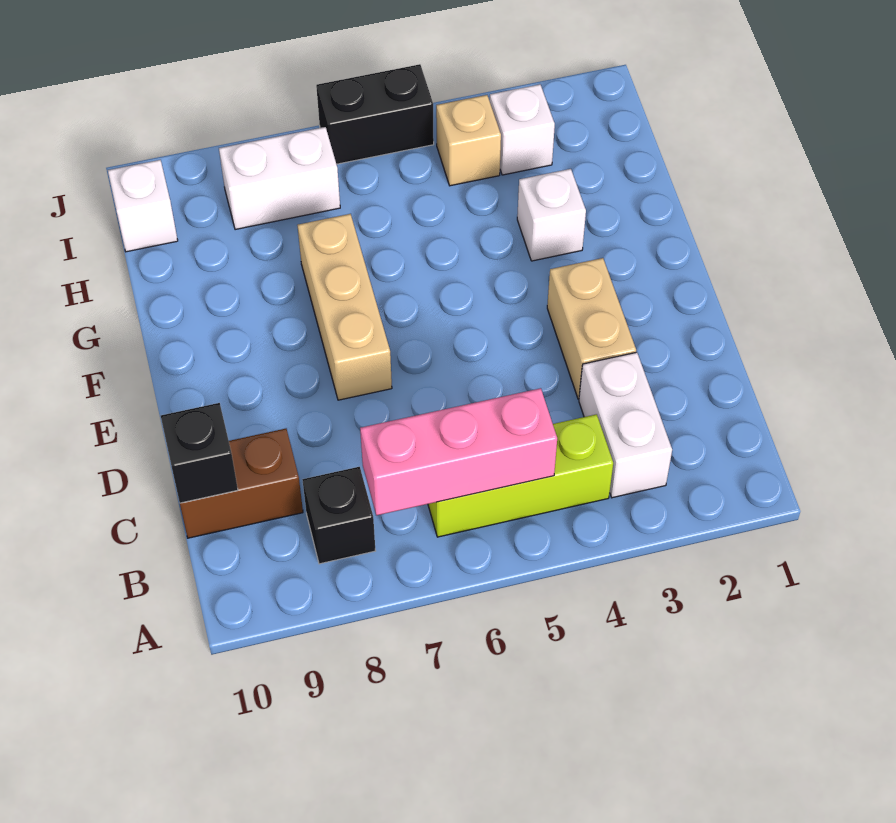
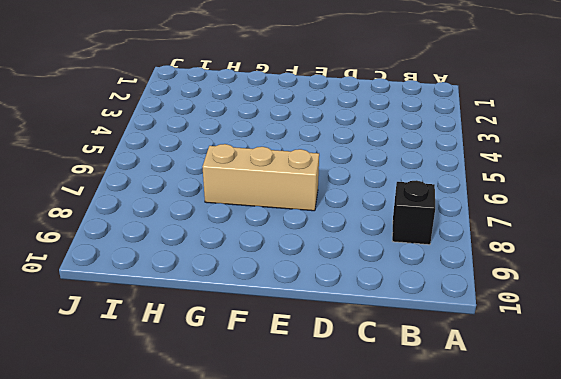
none -> white 1x2 brick [579,352,672,498]
none -> lime 1x3 brick [428,414,613,537]
none -> brown 1x2 brick [180,429,303,538]

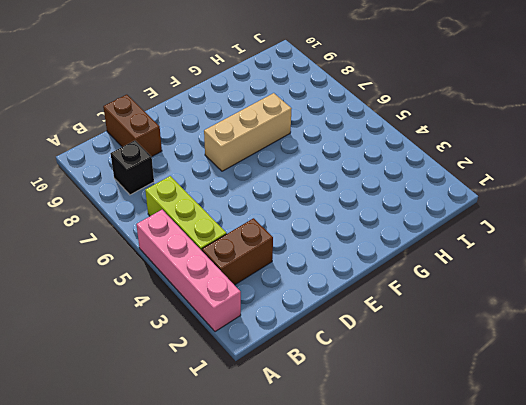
pink 1x4 brick [136,210,241,332] -> none
brown 1x2 brick [202,218,273,285] -> white 1x2 brick [579,352,672,498]
none -> tan 1x2 brick [547,258,636,399]
none -> white 1x1 brick [517,169,586,261]
none -> white 1x1 brick [490,84,555,175]

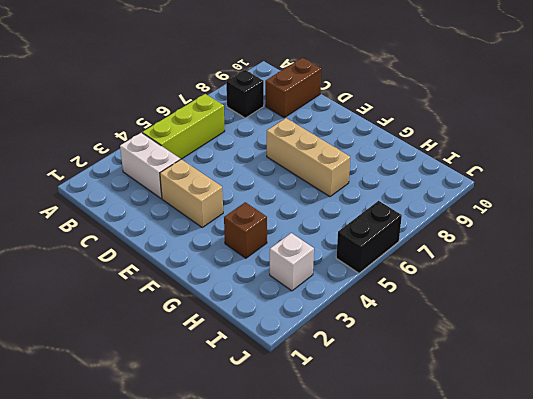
brown 1x1 brick [224,202,267,258] -> white 1x1 brick [517,169,586,261]
none -> tan 1x1 brick [436,95,501,186]
none -> white 1x2 brick [219,127,340,230]
none -> white 1x1 brick [108,160,178,252]

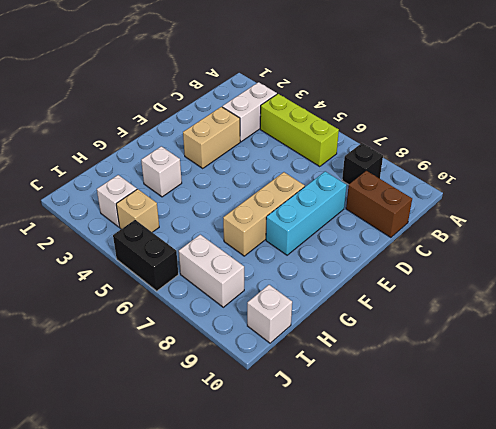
cyan 1x3 brick [266,171,347,255] -> none
none -> pink 1x3 brick [360,388,557,515]
none -> black 1x1 brick [161,403,238,503]

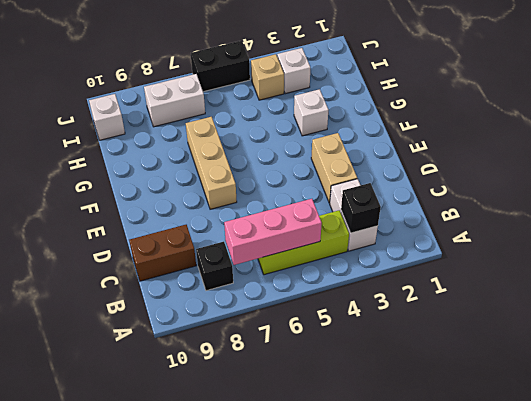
black 1x1 brick [341,183,381,233] -> black 1x1 brick moved to [161,403,238,503]

